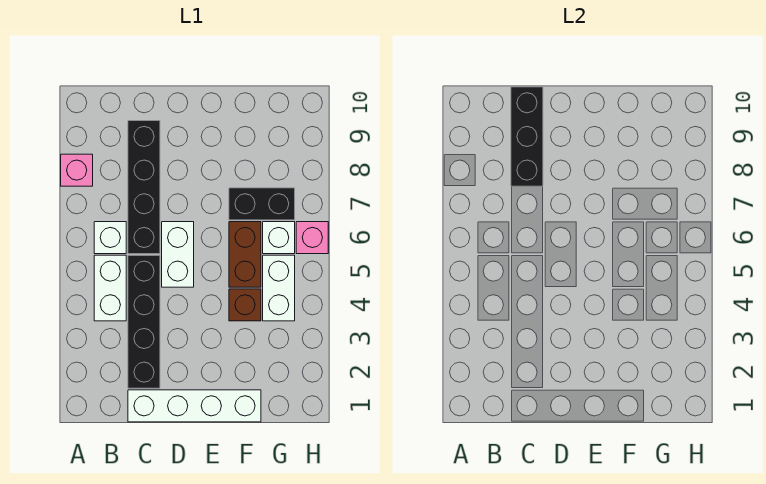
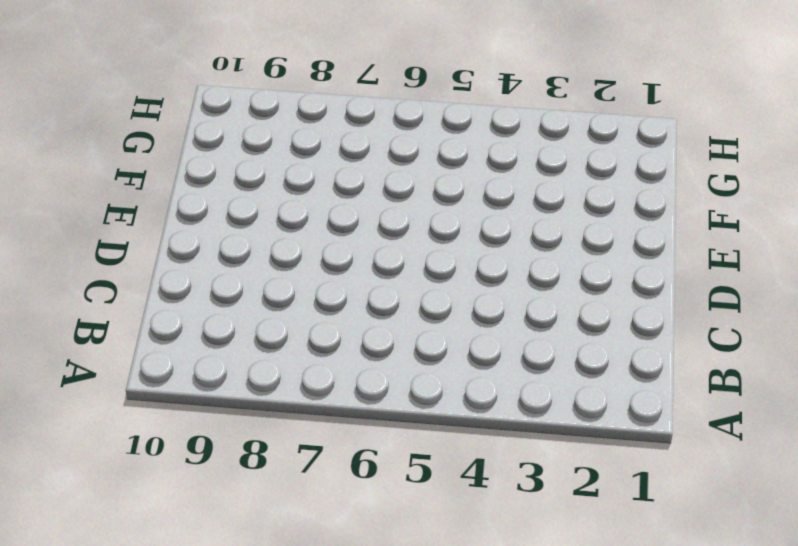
none -> pink 1x1 brick [61,154,93,186]
none -> white 1x2 brick [94,255,126,321]
none -> white 1x1 brick [94,222,126,254]

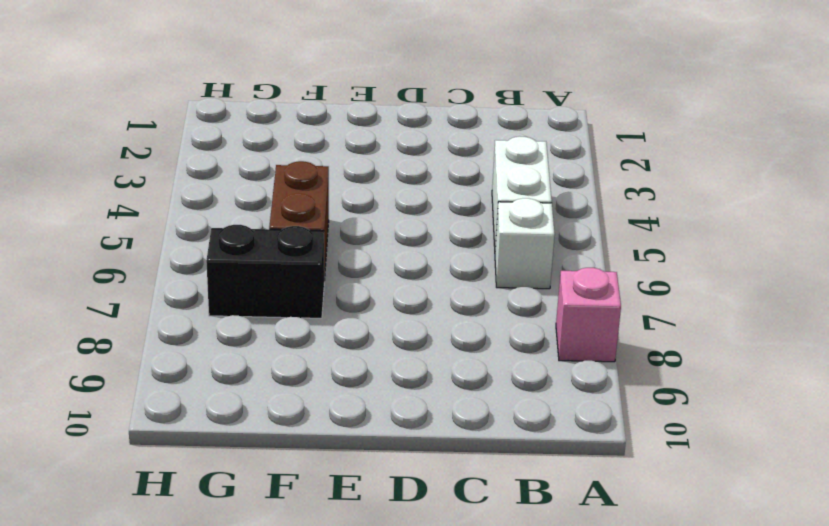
none -> white 1x4 brick [128,390,261,422]
none -> black 1x4 brick [128,255,160,388]
none -> black 1x4 brick [128,121,160,254]

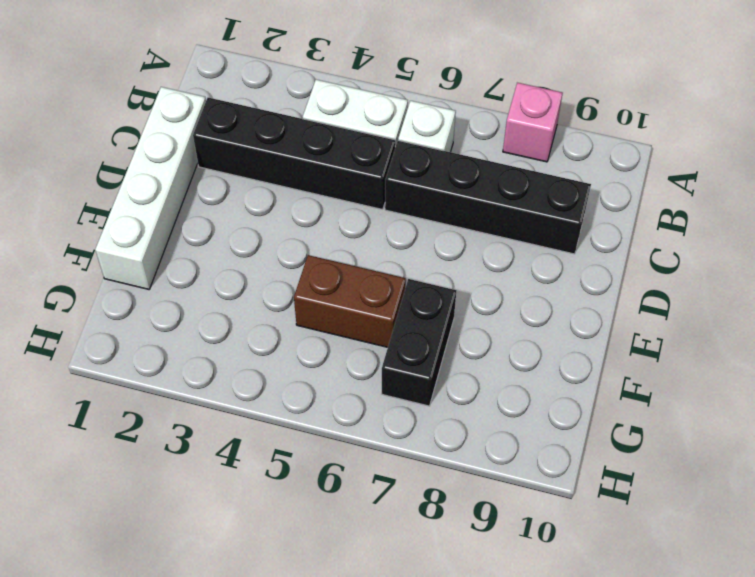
none -> white 1x2 brick [162,222,194,287]
none -> brown 1x1 brick [229,289,261,321]
none -> white 1x2 brick [263,255,295,321]

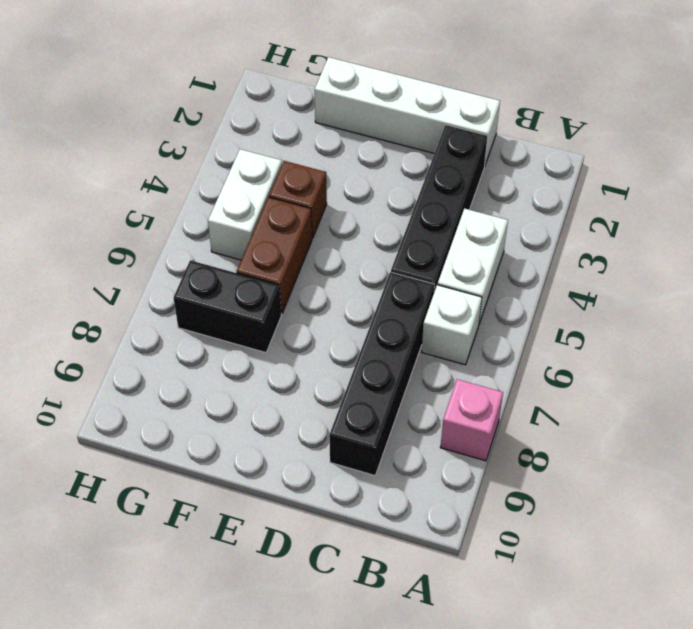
none -> white 1x2 brick [162,222,194,287]
none -> white 1x1 brick [263,222,295,254]
none -> pink 1x1 brick [296,222,328,254]

